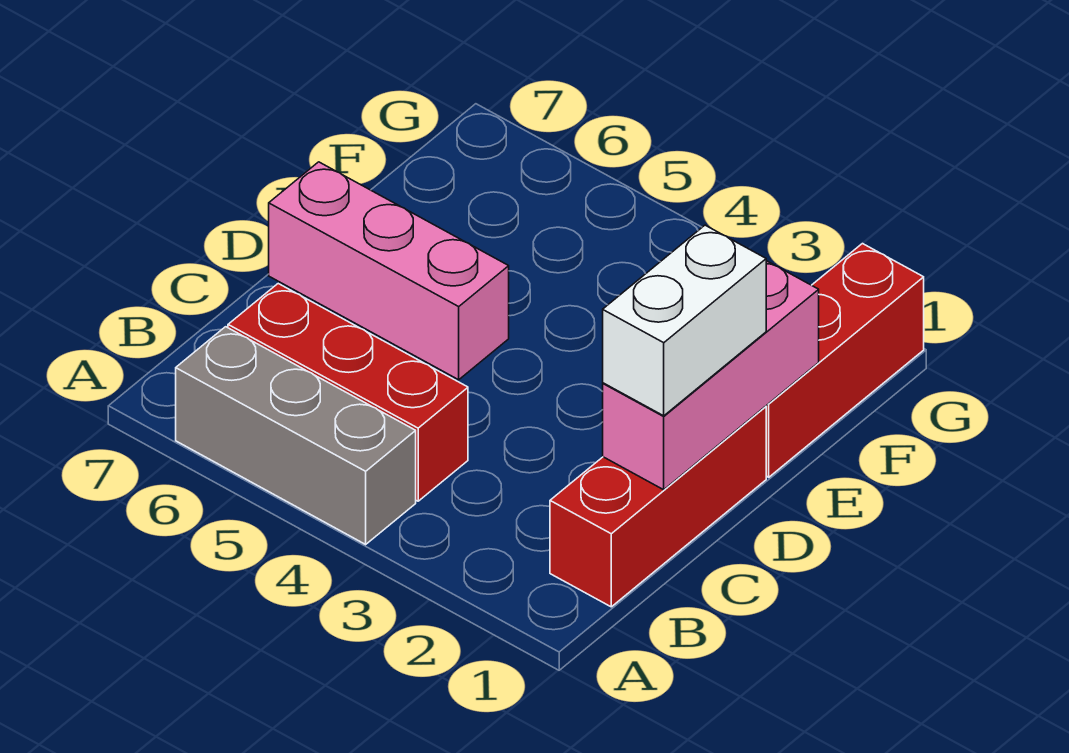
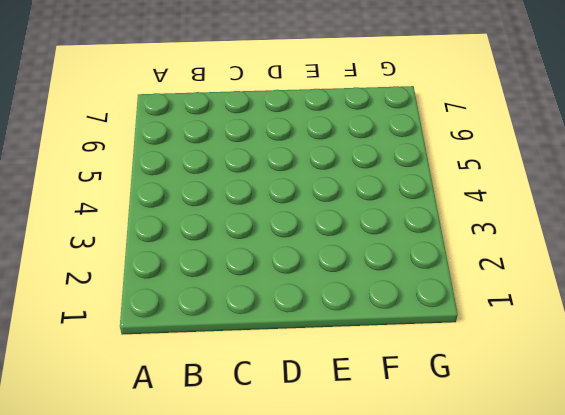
none -> grey 1x3 brick [176,327,416,544]
none -> red 1x3 brick [550,406,766,607]

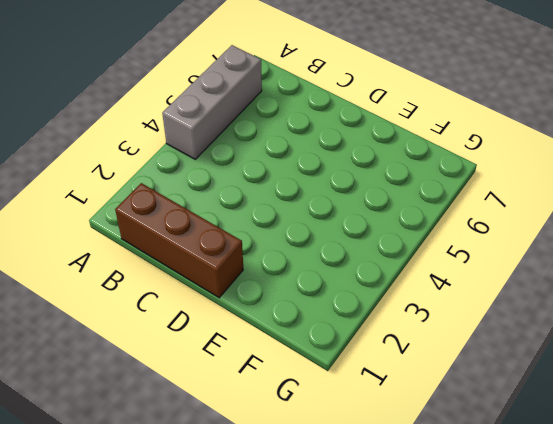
brown 1x3 brick [115,183,243,298] -> red 1x3 brick [550,406,766,607]
none -> red 1x3 brick [228,284,468,501]
none -> pink 1x3 brick [269,162,509,380]

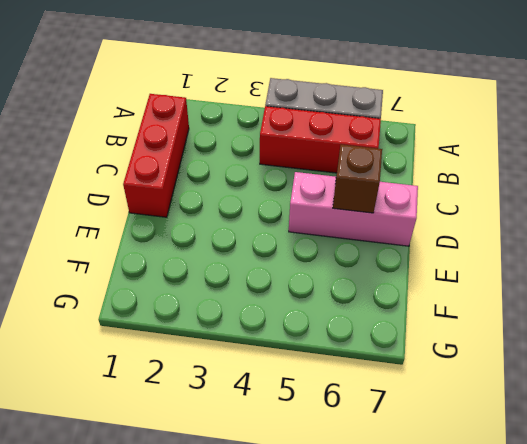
brown 1x1 brick [333,145,382,213] -> none
none -> red 1x3 brick [766,244,924,477]
none -> pink 1x3 brick [603,261,819,490]

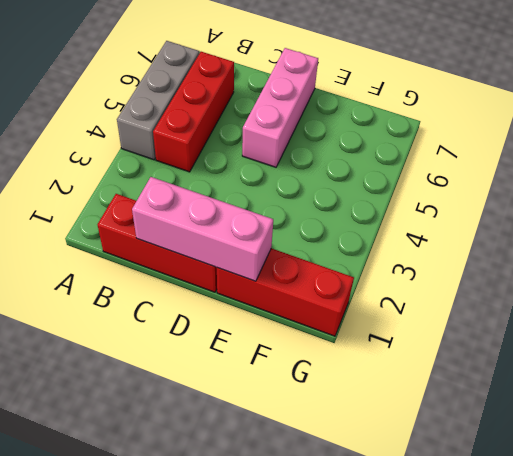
none -> white 1x2 brick [603,225,766,416]

